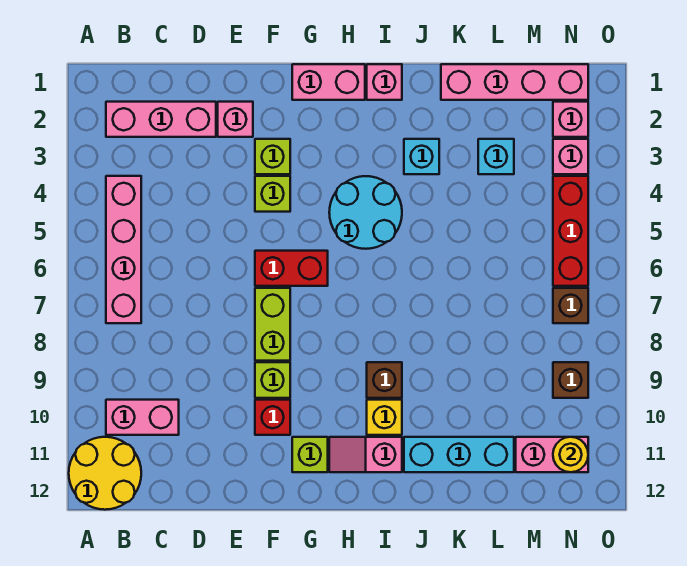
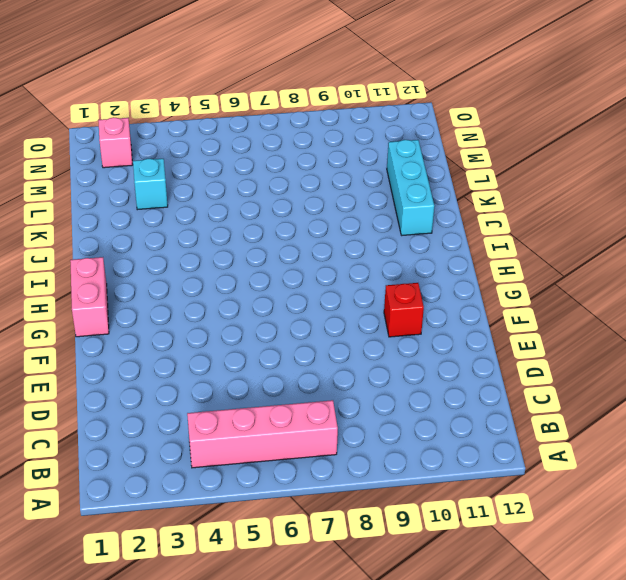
none -> yellow 2x2 round brick [69,437,141,510]
none -> pink 1x3 brick [106,102,216,137]
none -> pink 1x2 brick [106,400,179,435]

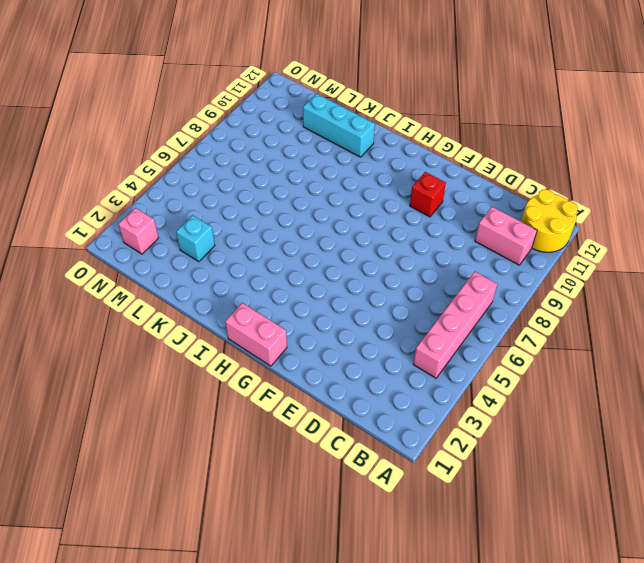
none -> pink 1x3 brick [106,102,216,137]
none -> pink 1x1 brick [218,102,253,137]
none -> lime 1x1 brick [255,139,290,174]

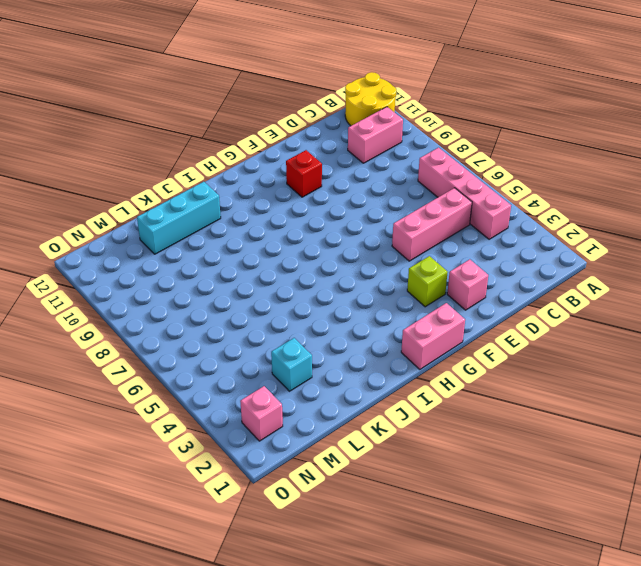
pink 1x3 brick [392,188,472,261] -> pink 1x3 brick moved to [106,102,216,137]
none -> lime 1x1 brick [255,176,290,212]
none -> red 1x2 brick [255,251,328,286]
none -> lime 1x2 brick [255,288,290,361]

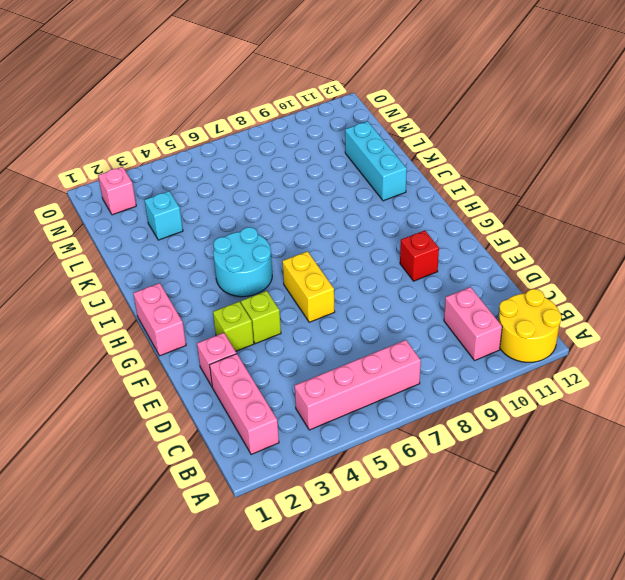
yellow 1x2 brick [282,251,335,322] -> red 1x2 brick [255,251,328,286]
none -> lime 1x2 brick [255,288,290,361]
none -> lime 1x1 brick [255,362,290,398]
none -> lime 1x1 brick [292,437,328,472]

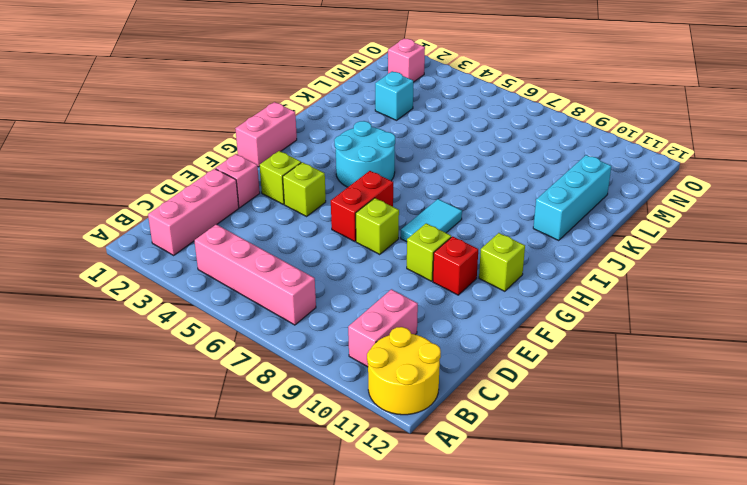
lime 1x1 brick [356,198,399,255] -> lime 1x2 brick [255,288,290,361]
cyan 1x2 tile [401,199,462,242] -> none
none -> pink 1x2 slope [329,437,402,472]
none -> pink 1x1 brick [367,64,402,100]
none -> brown 1x1 brick [367,362,402,398]

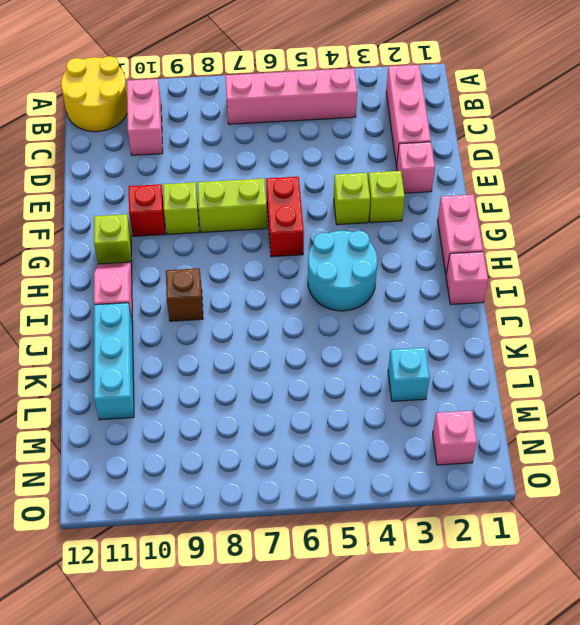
none -> yellow 1x1 brick [367,400,402,435]
none -> cyan 1x1 brick [404,139,439,174]
none -> pink 1x4 brick [441,64,588,100]

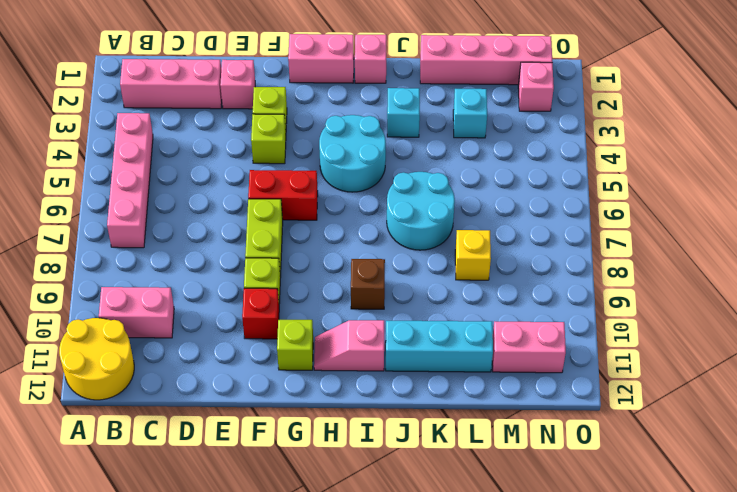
cyan 2x2 round brick [387,172,455,250] -> none
yellow 1x1 brick [455,230,491,280] -> yellow 1x1 brick moved to [367,400,402,435]
none -> pink 1x1 brick [553,139,588,174]
none -> red 1x3 brick [553,176,588,286]
none -> brown 1x1 brick [553,288,588,323]

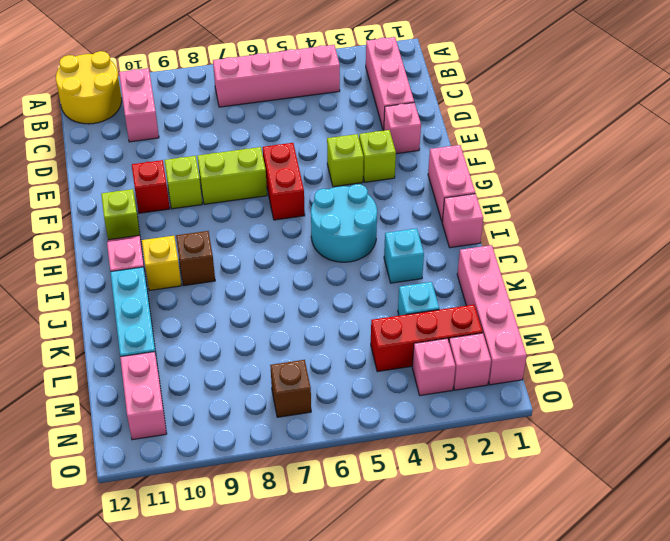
red 1x3 brick [371,305,482,372] -> red 1x3 brick moved to [553,176,588,286]
none -> brown 1x1 brick [553,362,588,398]
none -> yellow 1x1 round brick [553,437,588,472]

